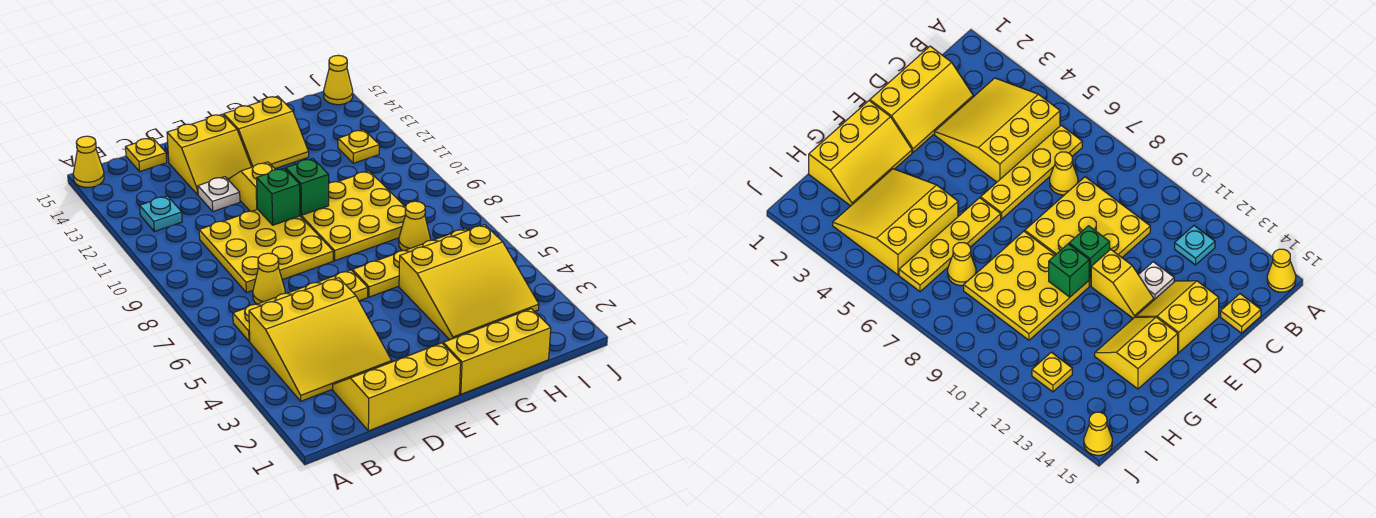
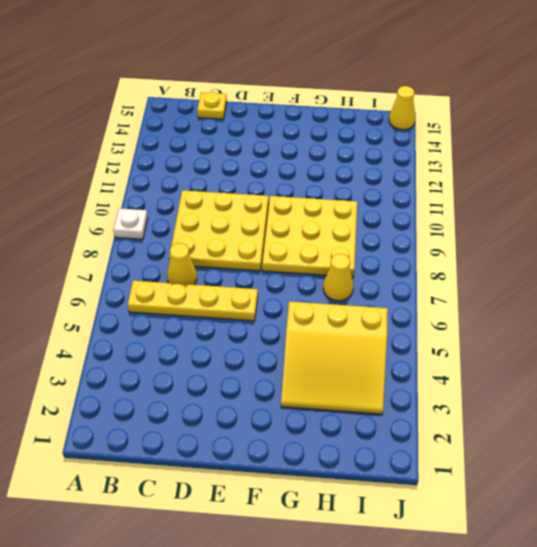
white 1x1 plate [114,208,148,239] -> white 1x1 plate moved to [198,177,240,211]
none -> yellow 1x1 cone [73,136,104,188]
none -> yellow 3x3 slope [249,278,392,401]
none -> cyan 1x1 plate [140,196,182,232]

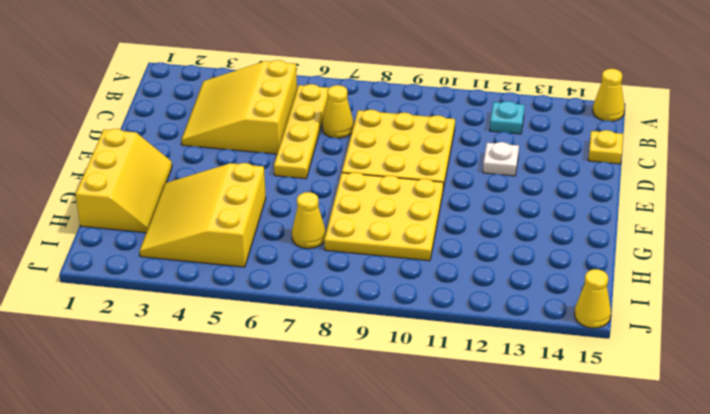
none -> yellow 2x3 slope [333,343,461,431]
none -> yellow 2x2 slope [167,114,251,195]
none -> yellow 1x2 slope [228,162,275,211]

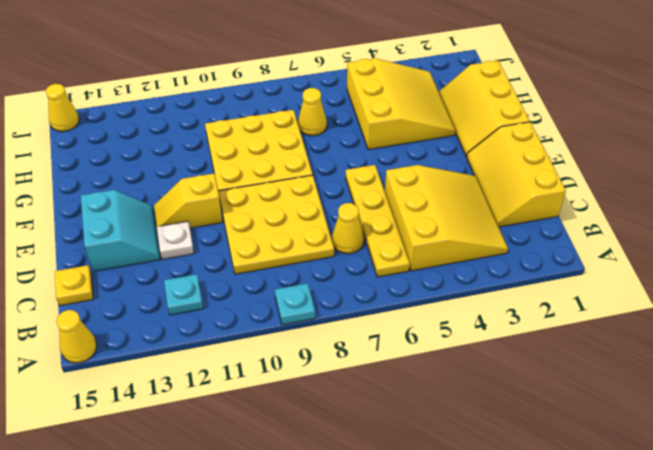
cyan 1x1 plate [275,283,315,325] -> none
cyan 2x2 slope [81,190,160,271] -> yellow 2x2 slope [167,114,251,195]
none -> yellow 1x4 plate [353,229,468,297]
none -> yellow 2x2 slope [224,96,309,169]
none -> yellow 1x1 plate [338,130,379,163]

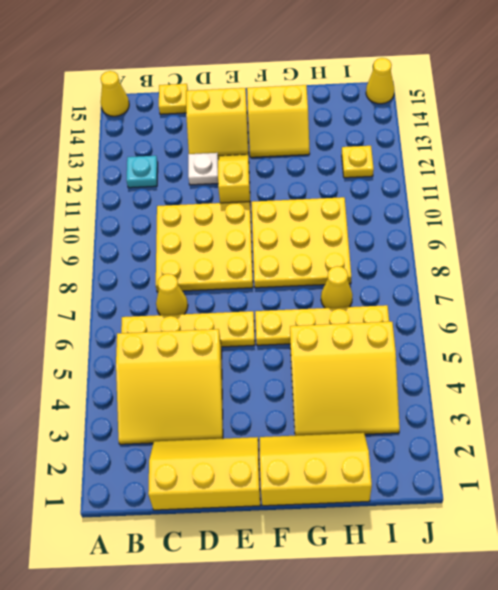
none -> green 1x1 brick [257,168,300,225]
none -> green 1x1 brick [286,159,329,215]

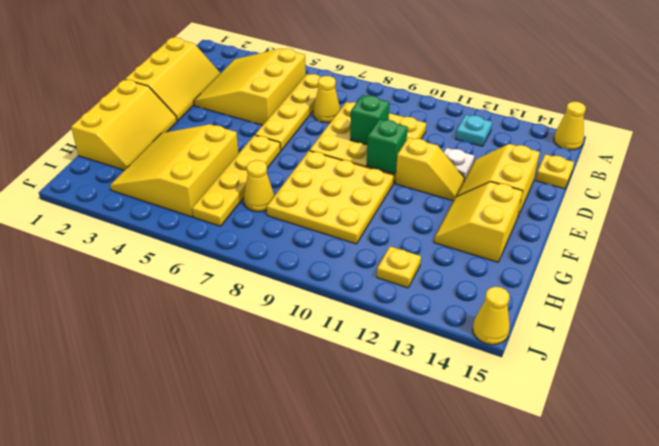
green 1x1 brick [350,95,390,145] -> green 1x1 brick moved to [286,159,329,215]

